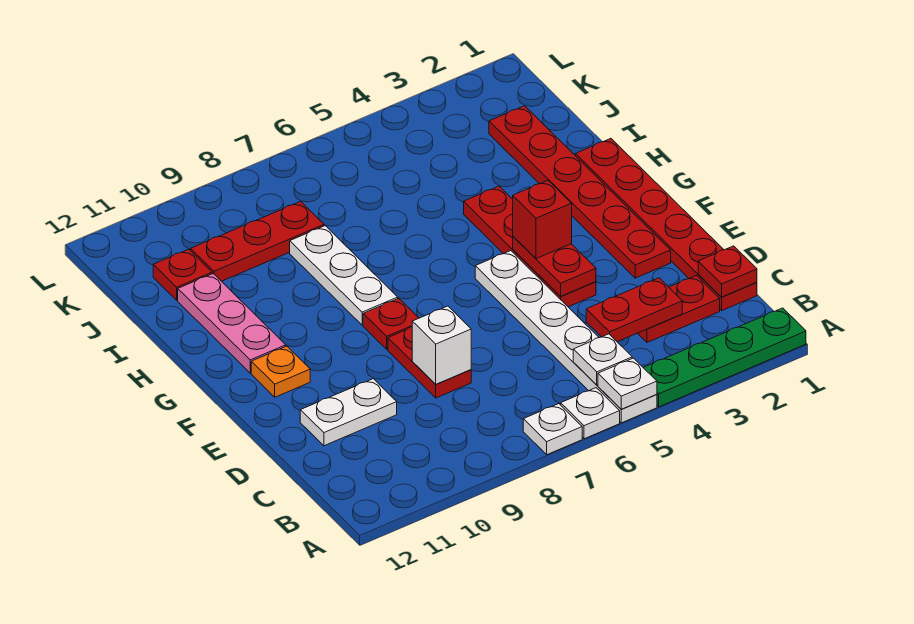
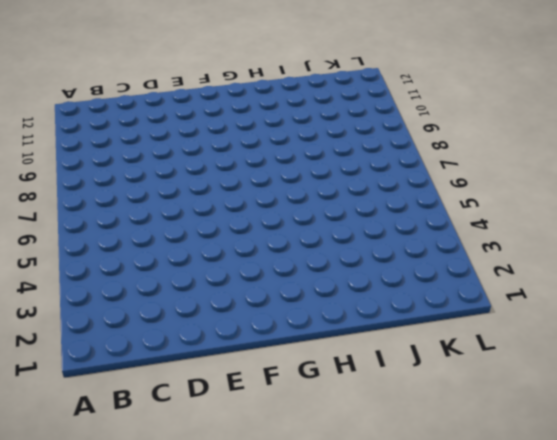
none -> green 1x4 plate [643,308,806,407]
none -> white 1x6 plate [475,251,657,423]
none -> white 1x1 plate [561,388,620,439]

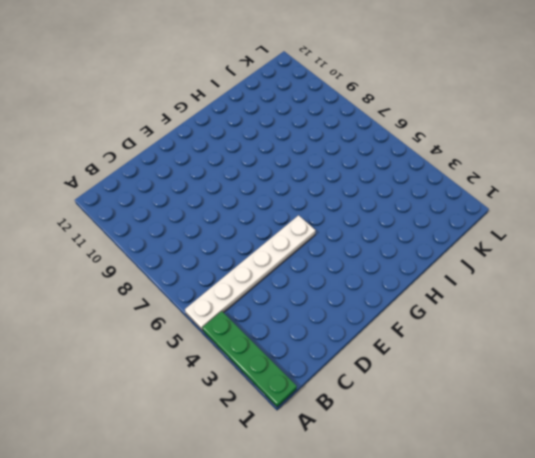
none -> white 1x1 plate [561,388,620,439]
none -> white 1x1 plate [523,404,582,455]
none -> red 1x6 plate [576,139,757,310]

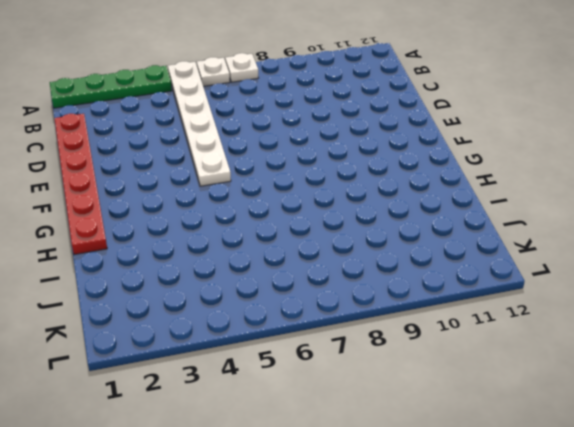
none -> red 1x2 plate [638,275,720,342]
none -> red 1x2 plate [388,327,471,398]
none -> white 1x2 plate [300,379,397,446]

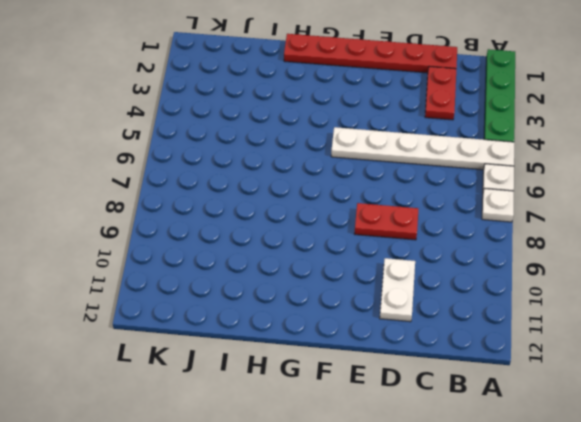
none -> red 1x6 plate [489,106,671,278]
none -> red 1x4 plate [464,186,596,307]
none -> red 1x1 plate [363,298,419,349]

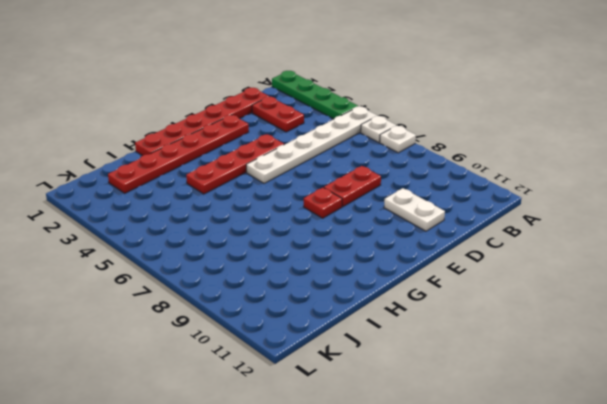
none -> orange 1x1 plate [251,346,310,397]
none -> white 1x3 plate [290,226,398,325]
none -> pink 1x3 plate [178,274,286,373]

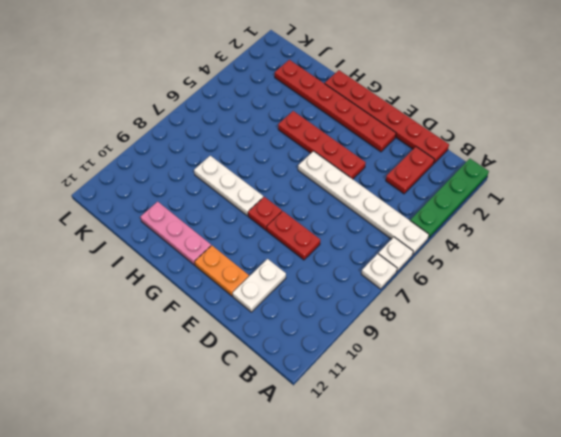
orange 1x2 plate [195,246,249,296] -> orange 1x1 plate [251,346,310,397]
none -> red 1x3 plate [191,201,324,281]
none -> red 1x1 plate [153,249,212,300]
none -> white 1x1 plate [598,358,657,409]

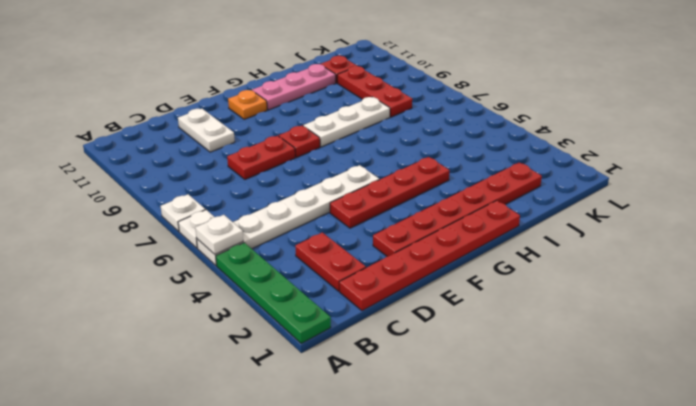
none -> white 1x1 plate [573,334,632,385]
none -> red 1x1 plate [698,246,757,297]
none -> red 1x2 plate [586,278,682,342]

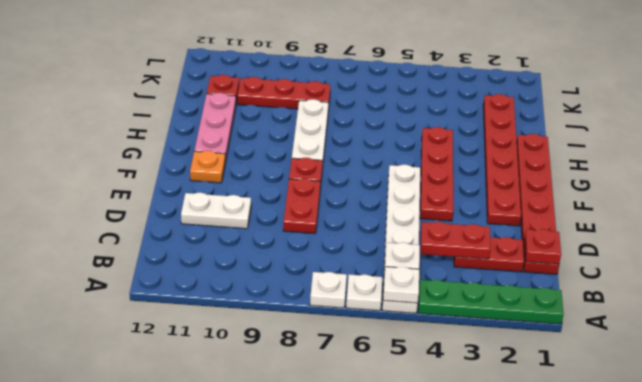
none -> white 1x1 brick [412,306,471,384]
none -> red 1x2 plate [513,237,596,296]
none -> red 1x1 brick [513,180,572,259]

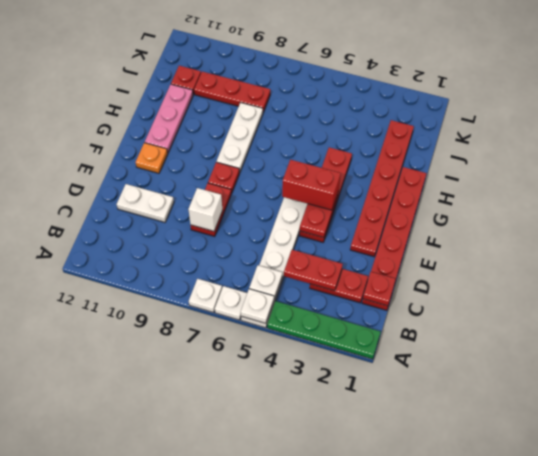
red 1x2 brick [282,160,341,210] -> red 1x1 brick [513,180,572,259]

